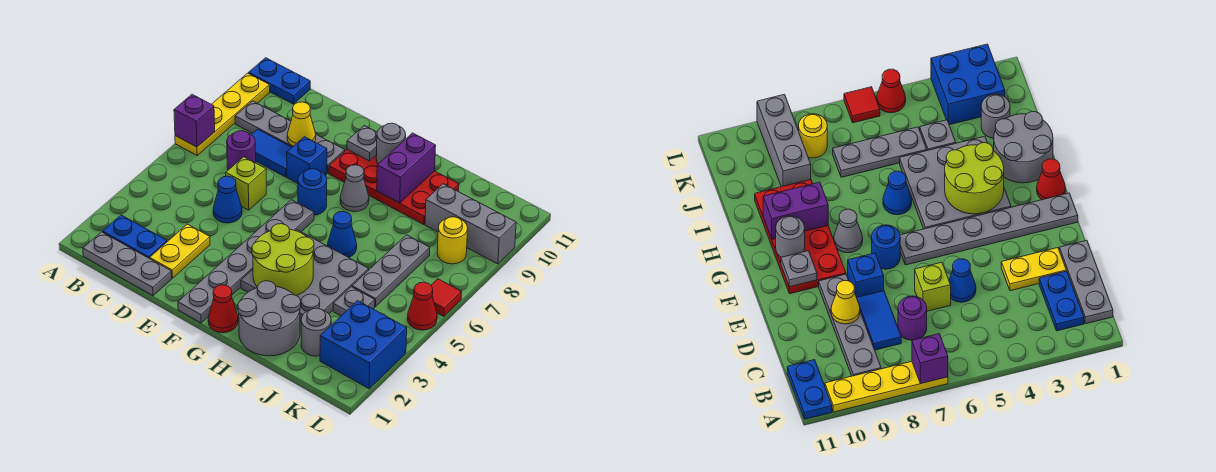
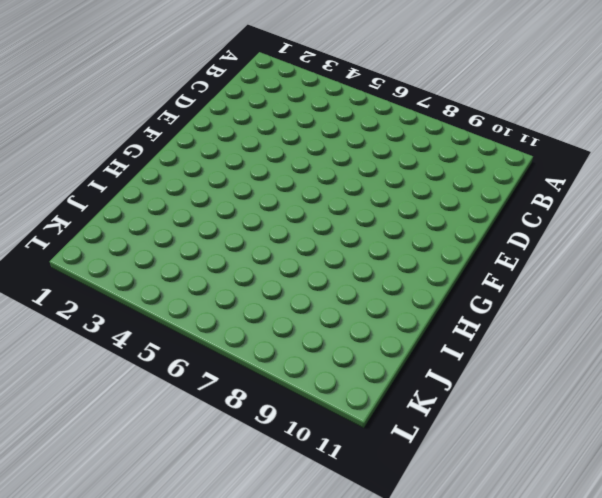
none -> yellow 1x4 plate [175,73,270,155]
none -> blue 1x2 plate [249,58,310,104]
none -> grey 1x3 plate [83,232,172,296]
none -> blue 1x2 plate [103,215,167,259]

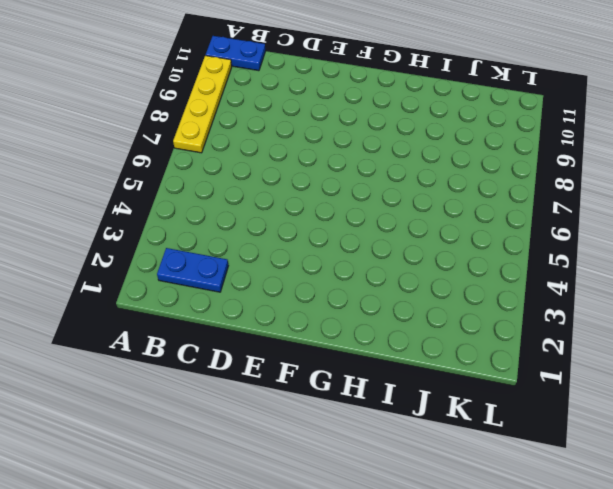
none -> grey 1x3 plate [83,232,172,296]
none -> grey 1x4 plate [235,101,345,173]
none -> purple 1x1 round brick [227,131,256,170]
none -> blue 1x2 tile [251,129,292,177]

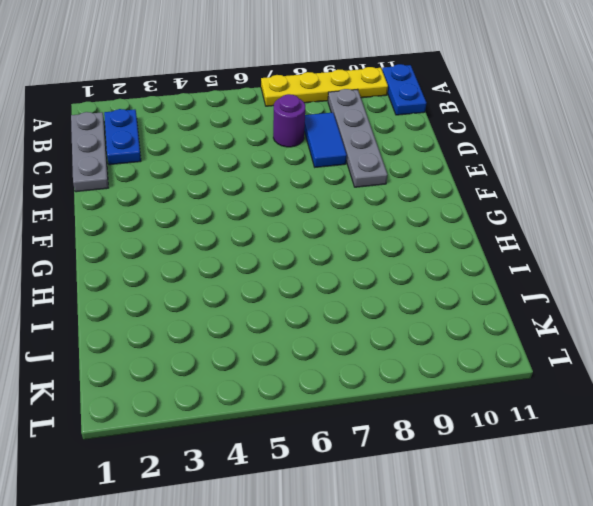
none -> yellow 1x2 plate [150,224,210,278]
none -> blue 1x1 cone [213,176,242,223]
none -> lime 1x1 brick [226,157,266,210]
none -> blue 1x1 brick [287,137,327,184]

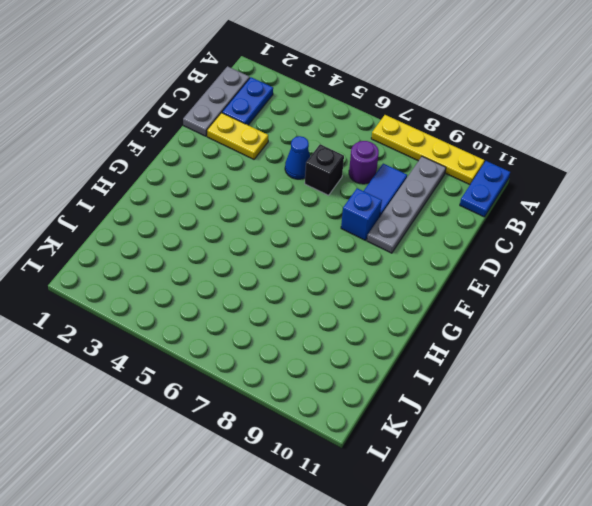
black 1x1 brick [305,144,344,195] -> lime 1x1 brick [226,157,266,210]
none -> grey 1x6 plate [178,200,314,323]
none -> blue 1x1 round brick [298,169,327,215]
none -> red 2x4 plate [329,149,459,225]
none -> red 1x1 cone [208,285,238,333]

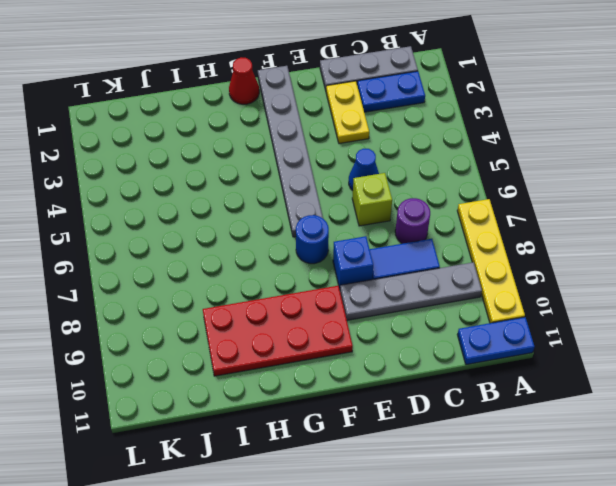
none -> grey 3x3 plate [241,230,369,322]
none -> grey 1x1 cone [340,165,369,212]
none -> grey 2x2 round brick [238,281,301,356]
none -> blue 1x1 cone [328,211,357,257]

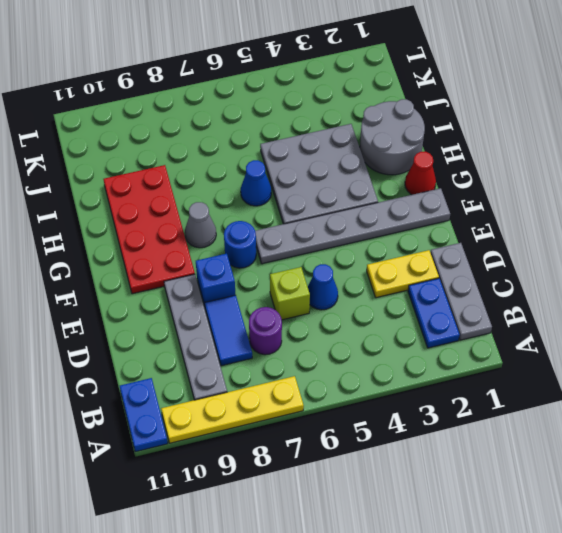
none -> grey 1x1 round brick [301,308,331,356]
none -> grey 1x1 plate [333,287,375,316]
none -> grey 1x3 plate [352,235,430,307]
none -> grey 1x3 brick [425,184,516,264]

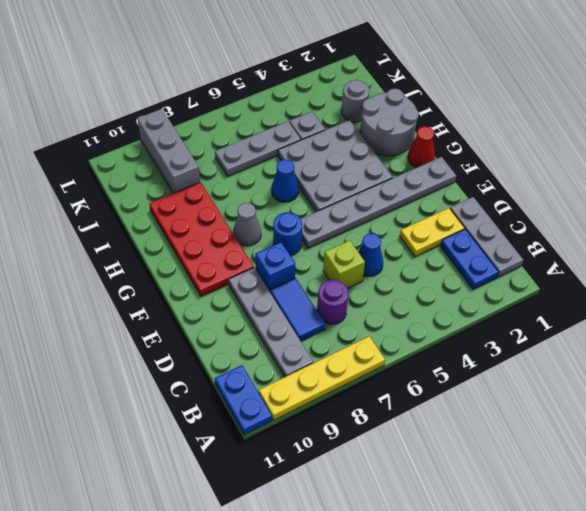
none -> blue 2x2 brick [320,301,407,389]
none -> yellow 1x1 round brick [437,217,468,264]
none -> red 1x1 cone [407,282,437,330]
none -> red 1x1 tile [431,279,461,316]

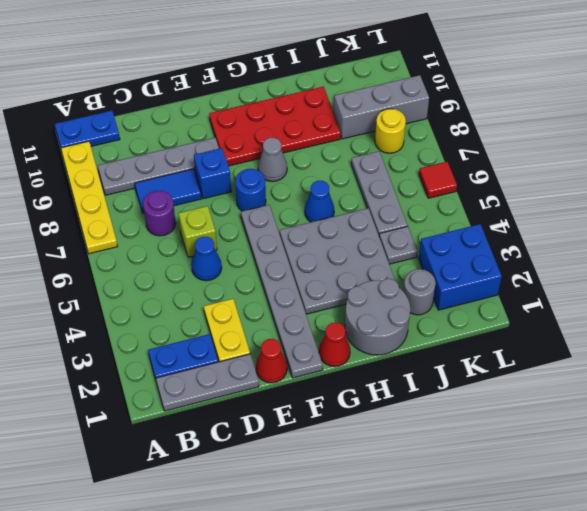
red 1x1 cone [256,339,287,383] -> red 1x1 cone moved to [407,282,437,330]
none -> purple 1x1 brick [174,94,215,147]
none -> yellow 1x1 cone [287,102,316,146]
none -> grey 1x1 plate [347,126,377,161]
none -> lime 2x2 round brick [252,224,314,296]

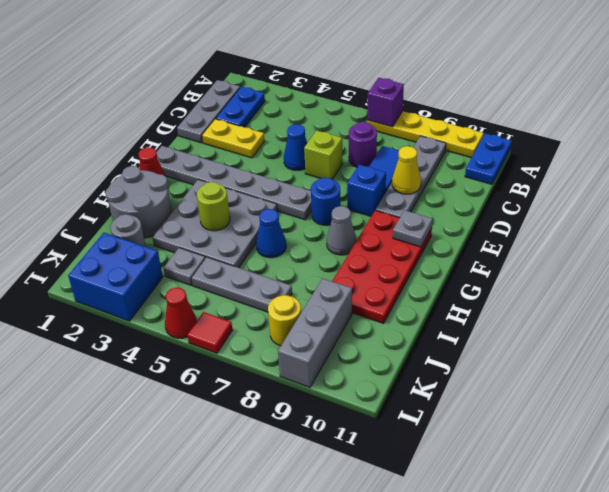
lime 1x1 round brick [197,182,230,231] -> lime 2x2 round brick [252,224,314,296]
none -> grey 1x1 round brick [376,123,406,164]
none -> purple 1x2 brick [377,133,436,203]

